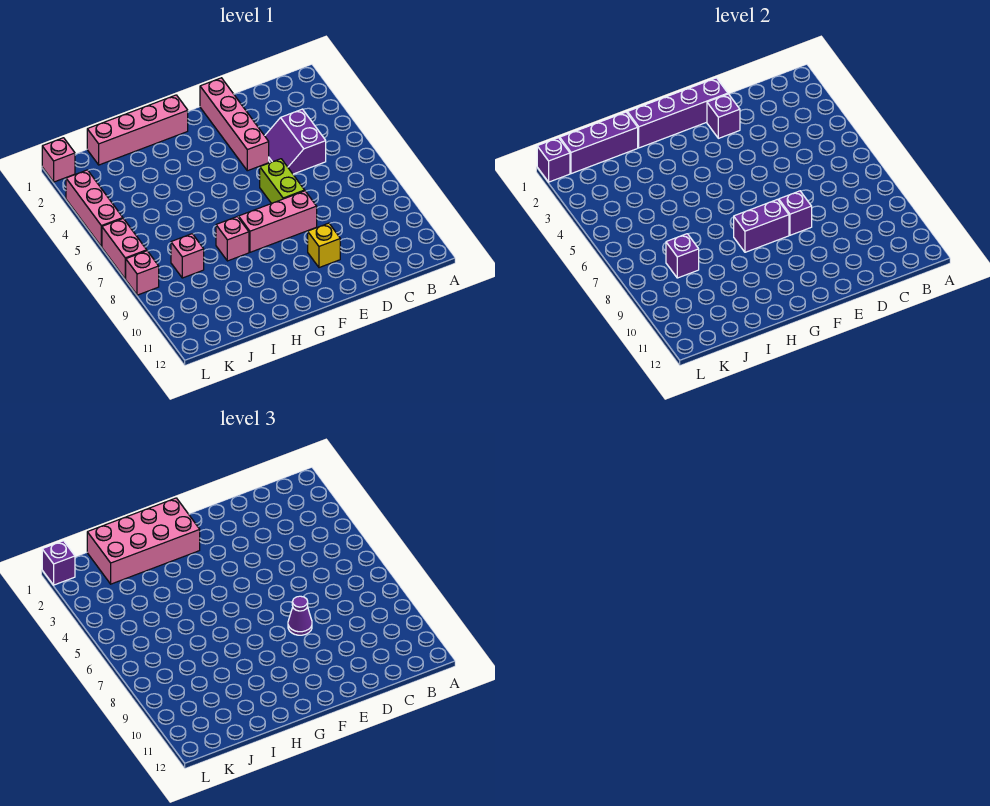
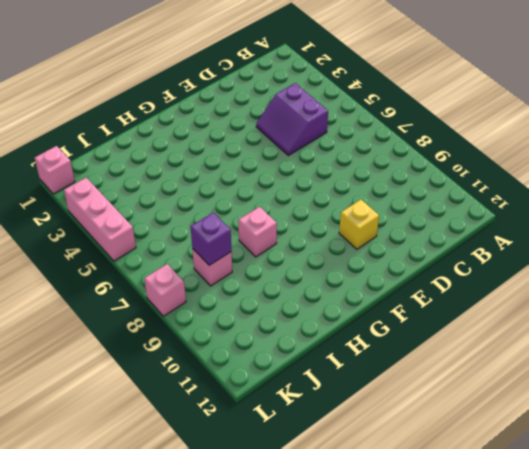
none -> pink 1x4 brick [200,78,269,171]
none -> lime 1x2 brick [260,159,305,203]
none -> pink 1x3 brick [239,191,317,252]

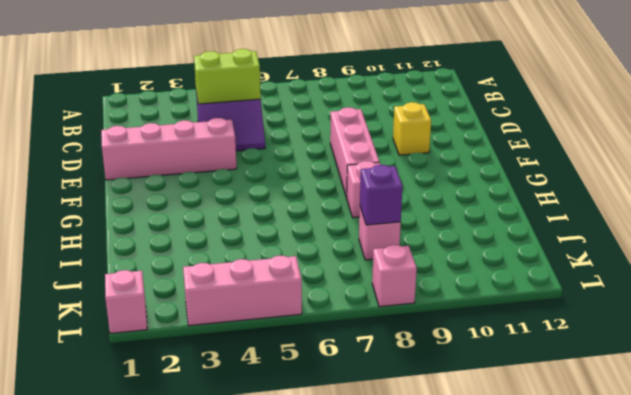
lime 1x2 brick [194,49,261,104] -> lime 1x2 brick moved to [260,159,305,203]
none -> pink 1x4 brick [87,95,188,165]
none -> pink 1x2 brick [102,219,147,279]
none -> purple 1x4 brick [627,78,728,148]

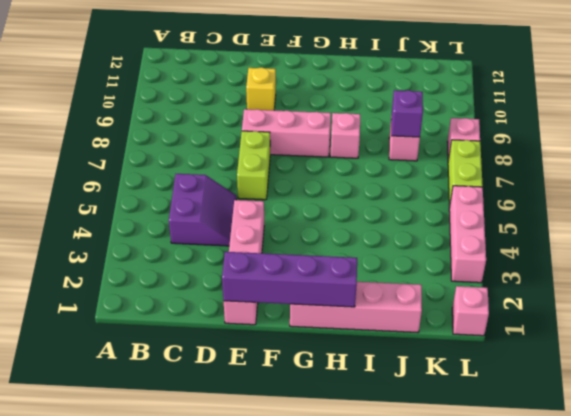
lime 1x2 brick [448,140,483,207] -> pink 1x2 brick [102,219,147,279]
none -> purple 1x1 brick [707,94,740,138]
none -> purple 1x1 brick [779,191,812,235]
none -> purple 1x2 brick [734,199,789,252]

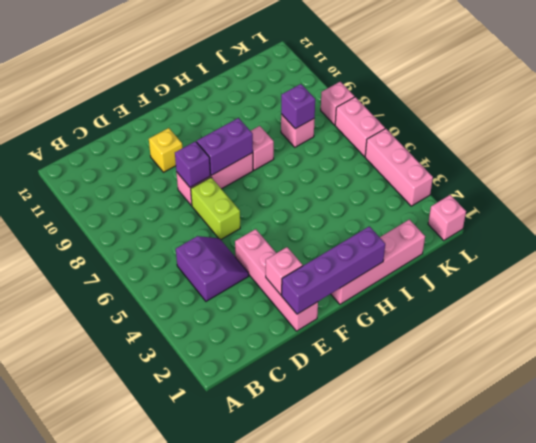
pink 1x1 brick [266,247,303,295] -> purple 1x1 brick [707,94,740,138]
none -> purple 1x3 brick [560,112,638,174]
none -> purple 1x1 brick [537,138,570,182]
none -> purple 1x1 cone [288,596,312,635]

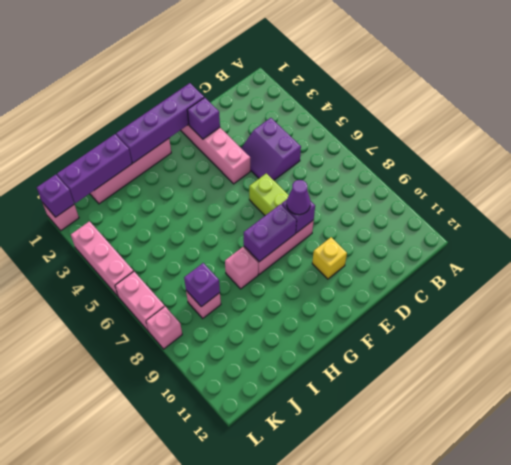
none -> pink 2x4 brick [87,498,200,584]
none -> purple 1x1 brick [42,541,75,585]

